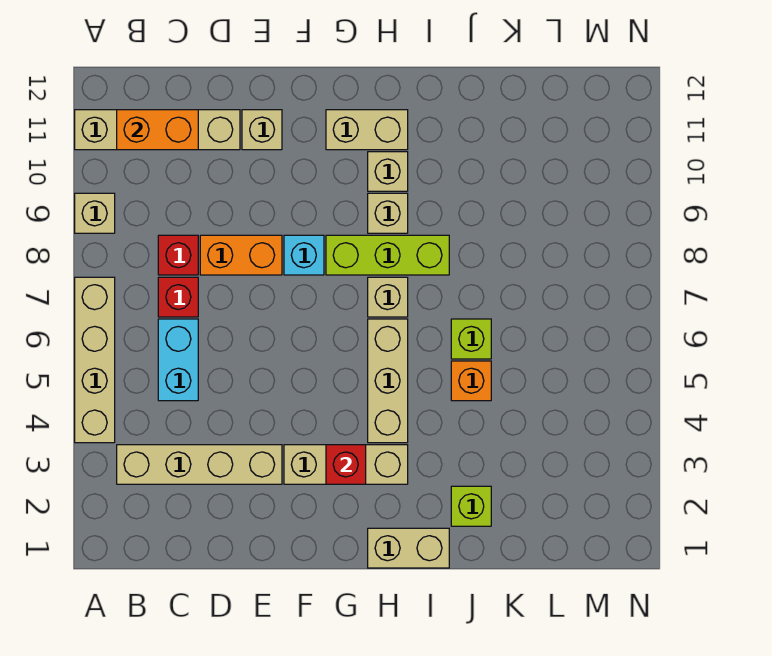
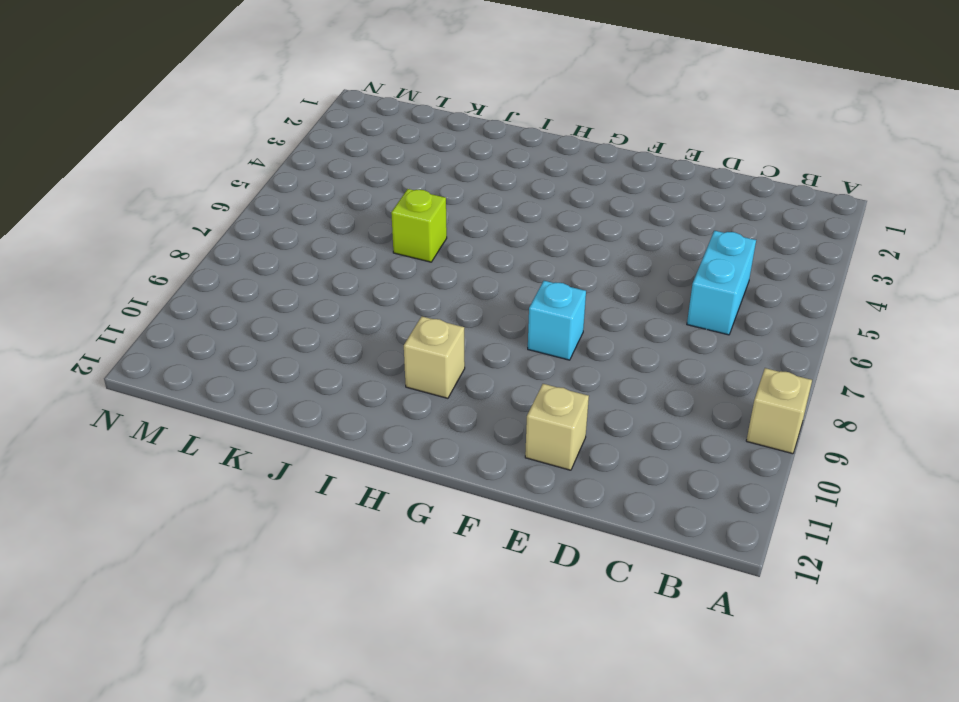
none -> tan 1x4 brick [75,277,115,443]
none -> tan 1x4 brick [75,110,240,150]
none -> tan 1x4 brick [117,445,282,484]

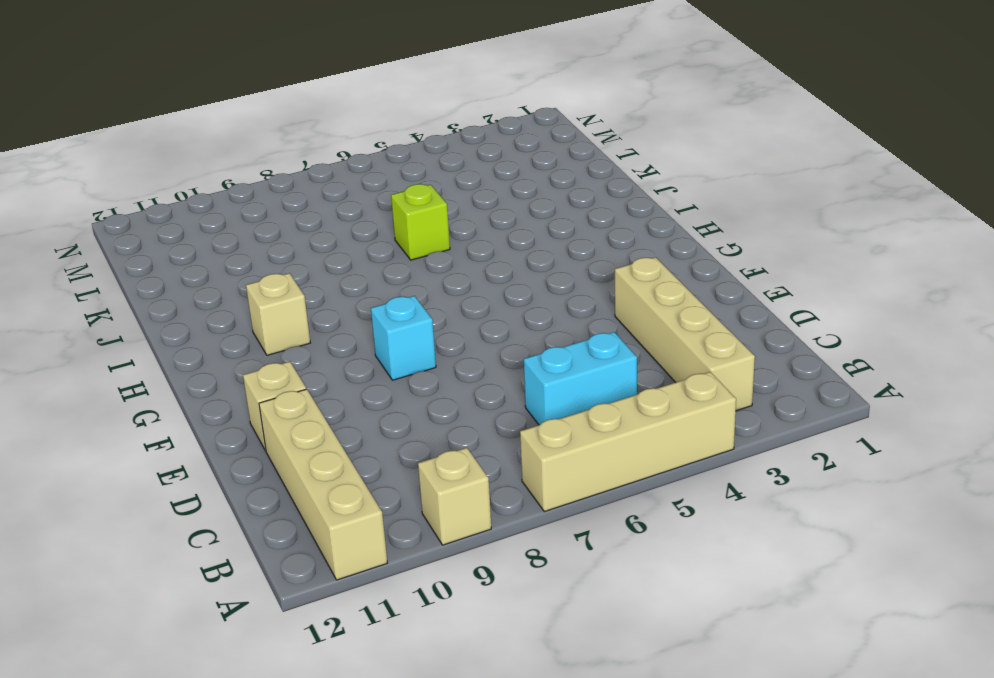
none -> red 1x1 brick [158,277,198,317]
none -> red 1x1 brick [158,235,198,275]
none -> orange 1x2 brick [200,235,282,275]

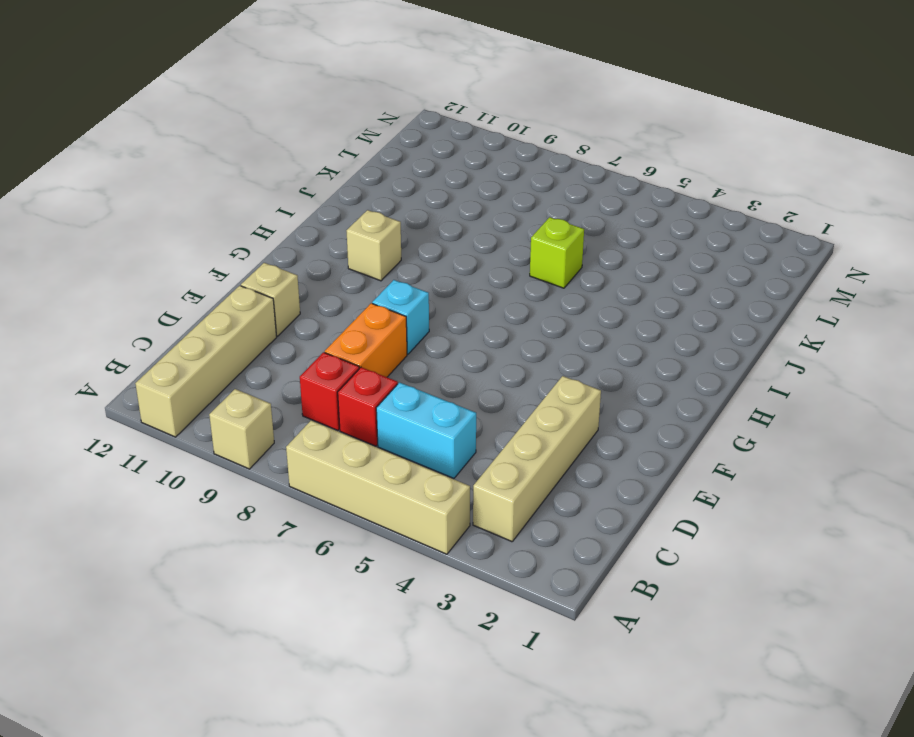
none -> tan 1x3 brick [284,445,408,484]
none -> lime 1x3 brick [326,235,449,275]
none -> tan 1x2 brick [326,110,408,150]

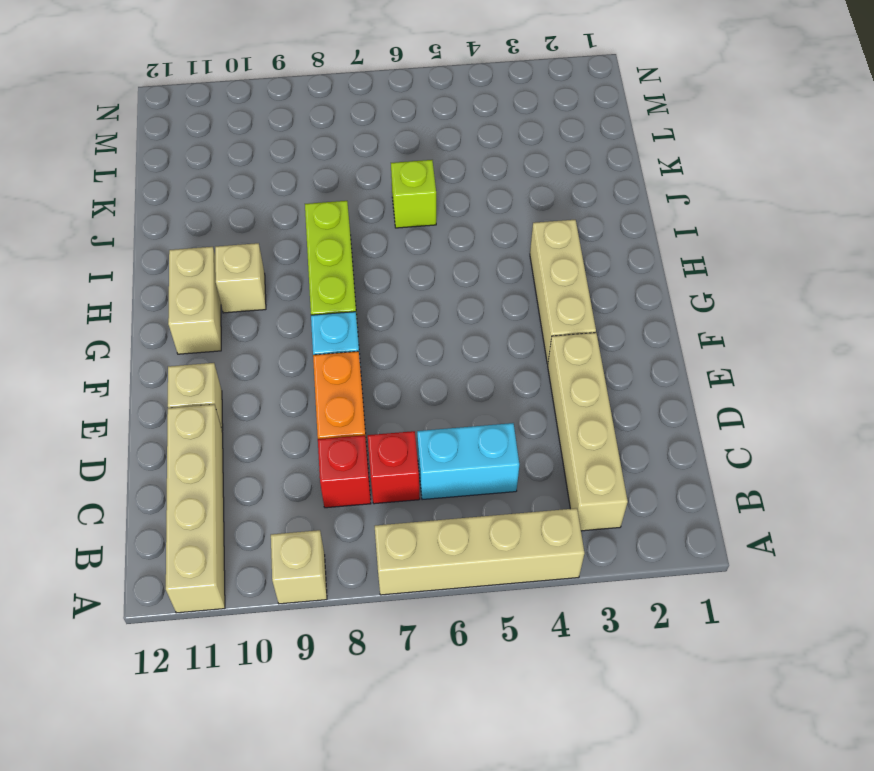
none -> tan 1x2 brick [368,528,449,568]
none -> tan 1x3 brick [368,319,408,443]
none -> tan 1x1 brick [368,277,408,317]

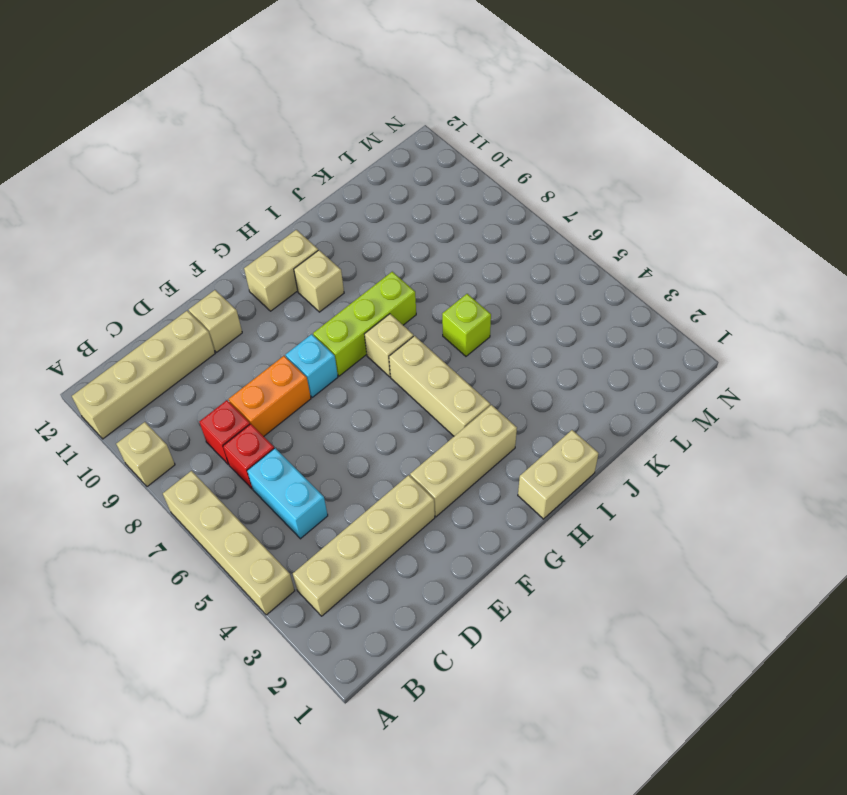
none -> tan 1x1 brick [368,193,408,233]
none -> lime 1x1 brick [451,486,491,526]
none -> orange 1x1 brick [451,361,491,401]

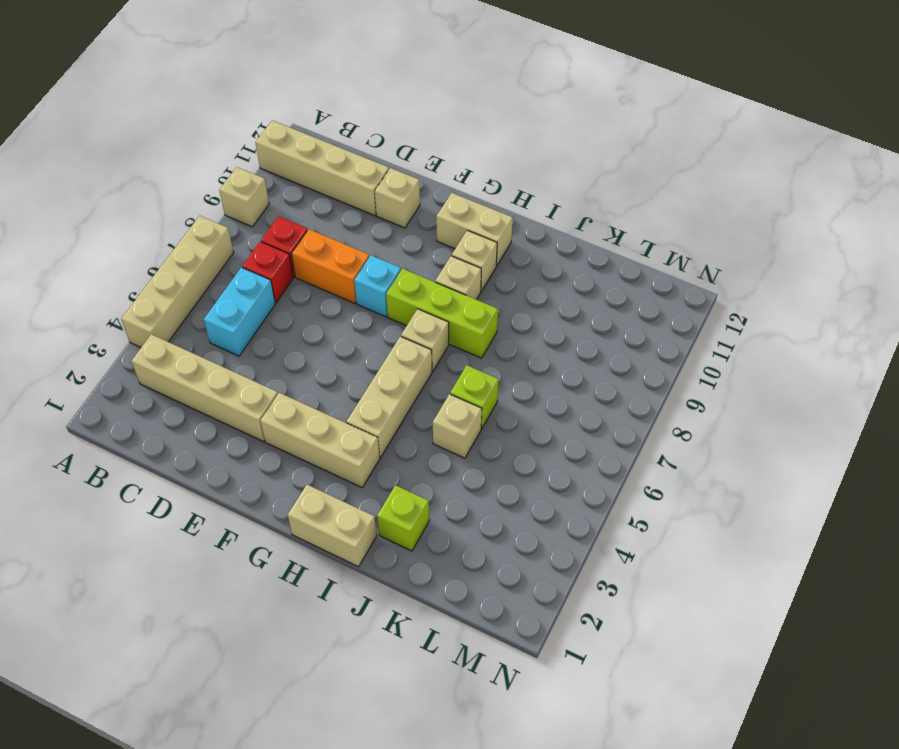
tan 1x1 brick [433,394,482,458] -> orange 1x1 brick [451,361,491,401]
none -> orange 1x2 brick [117,110,198,150]
none -> red 1x1 brick [326,445,366,484]

